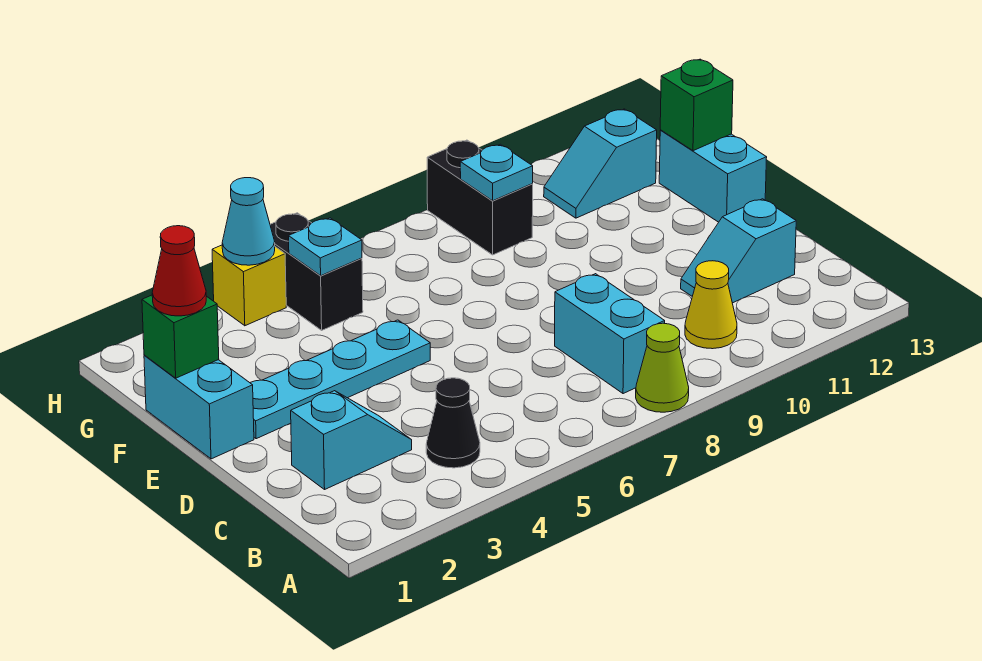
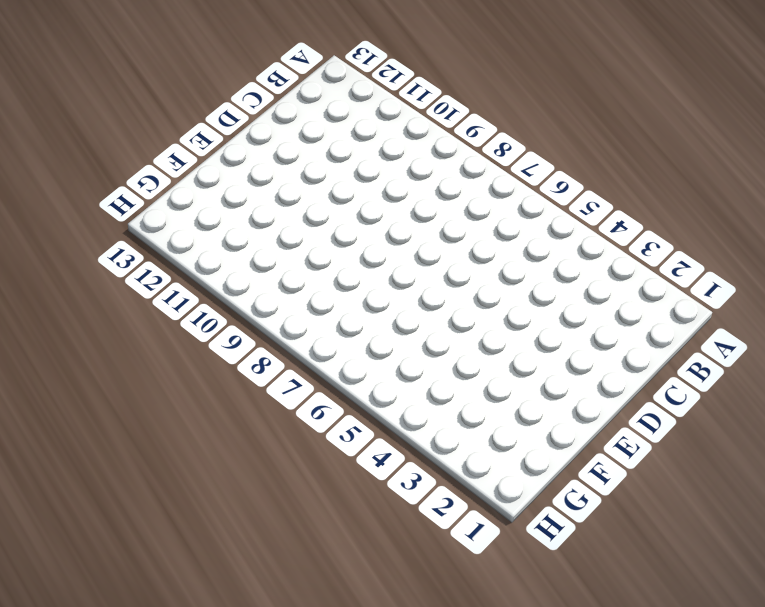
none -> lime 1x1 cone [636,323,689,412]
none -> black 1x1 cone [426,378,480,468]
none -> cyan 1x2 brick [555,274,665,394]

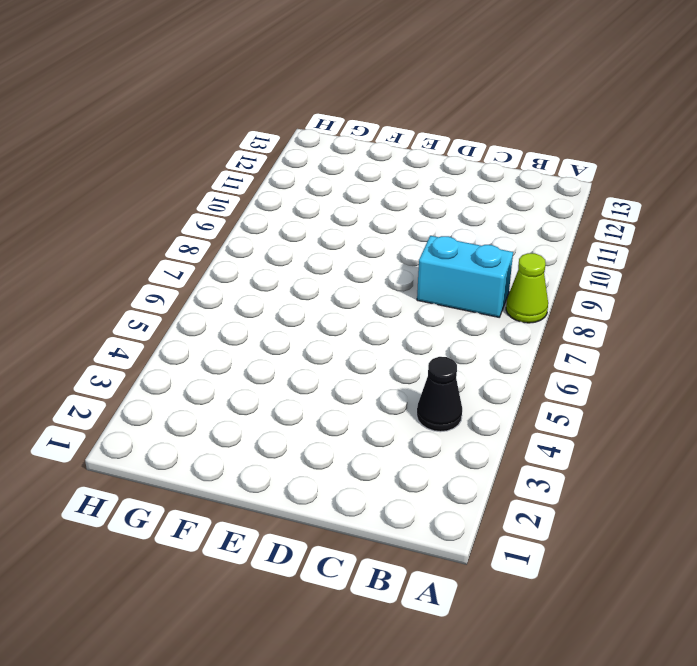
none -> yellow 1x1 cone [685,261,737,349]
none -> cyan 1x2 slope [291,391,412,489]
none -> cyan 1x2 slope [681,199,796,303]

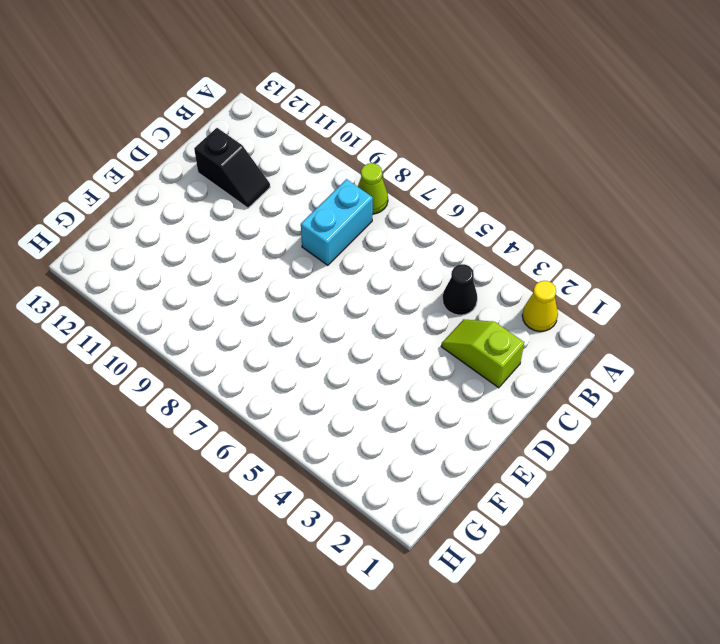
yellow 1x1 cone [522,281,558,332] -> yellow 1x1 cone moved to [685,261,737,349]
lime 1x2 slope [441,319,524,388] -> cyan 1x2 slope [291,391,412,489]
black 1x2 slope [194,128,270,208] -> cyan 1x2 slope [681,199,796,303]
none -> cyan 1x2 brick [144,355,254,459]
none -> cyan 1x4 plate [250,320,430,439]
none -> cyan 1x2 brick [659,130,767,222]

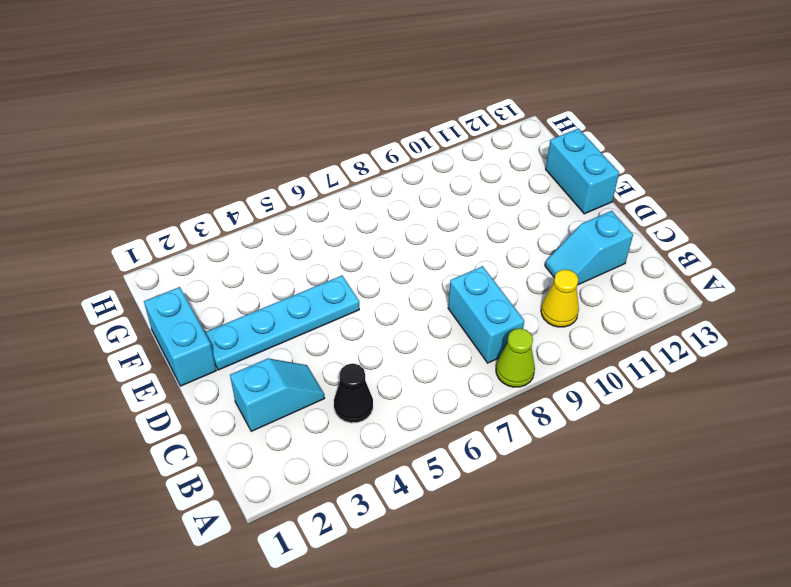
none -> black 1x2 brick [270,213,363,330]
none -> black 1x2 brick [427,140,533,255]
none -> cyan 1x2 slope [544,109,657,218]

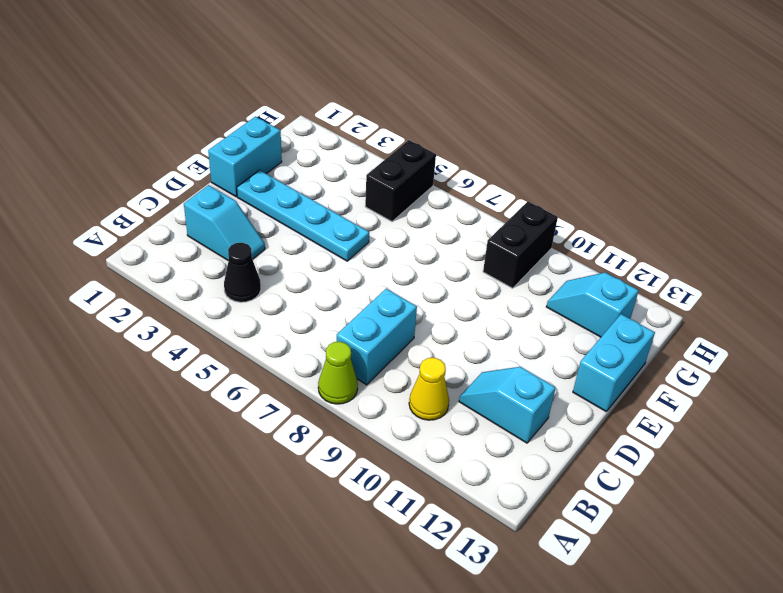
none -> yellow 1x1 brick [212,245,286,326]
none -> green 1x1 brick [142,295,219,378]
none -> green 1x1 brick [660,59,733,151]

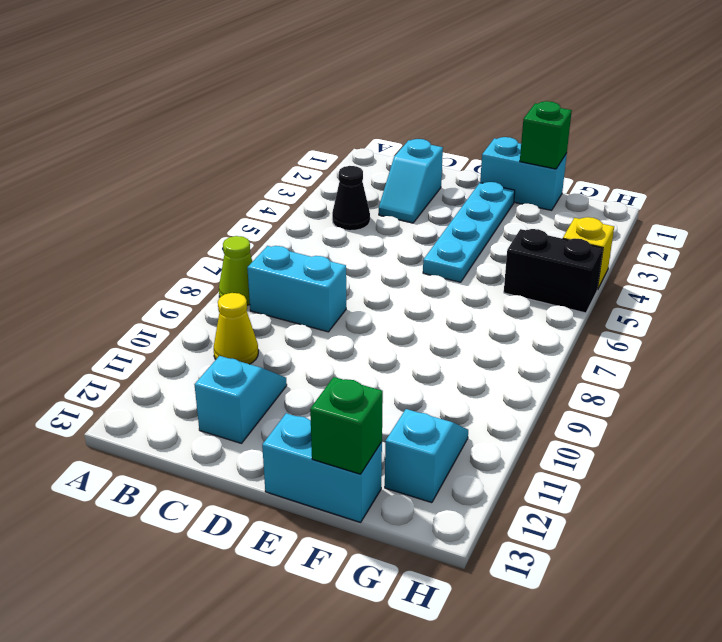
none -> black 1x2 brick [427,140,533,255]
none -> cyan 1x1 plate [289,218,362,276]
none -> cyan 1x1 plate [460,144,533,201]

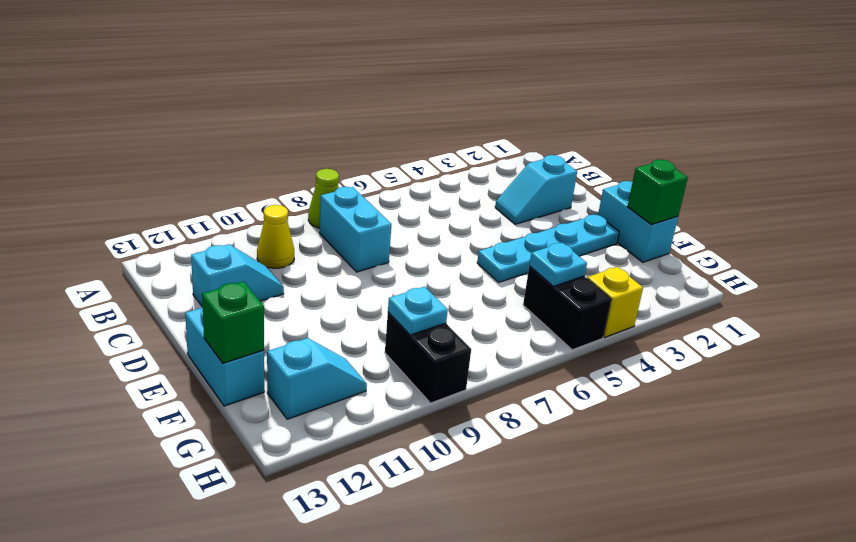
none -> black 1x1 cone [426,378,480,468]
none -> cyan 1x1 cone [222,178,275,265]
none -> red 1x1 cone [152,226,206,316]

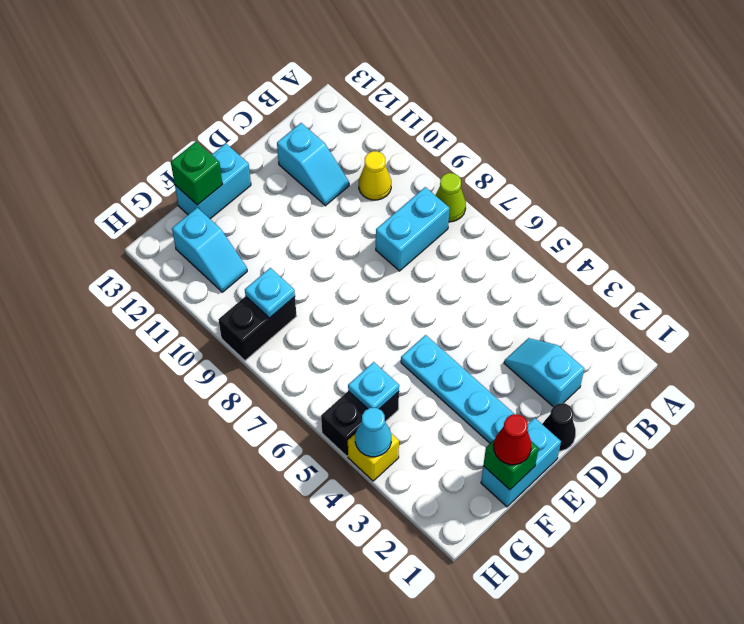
black 1x1 cone [542,403,576,451] -> black 1x1 cone moved to [426,378,480,468]

